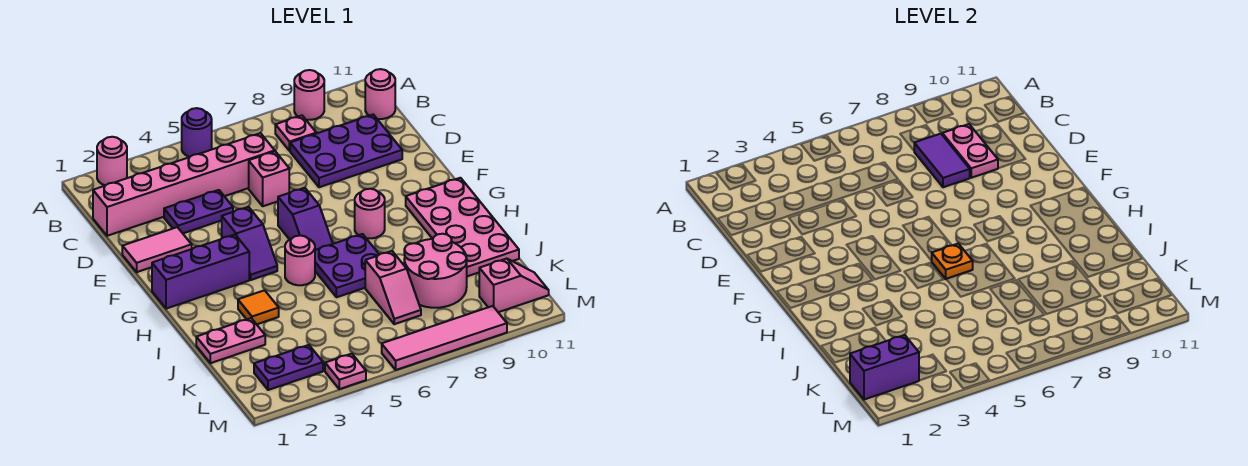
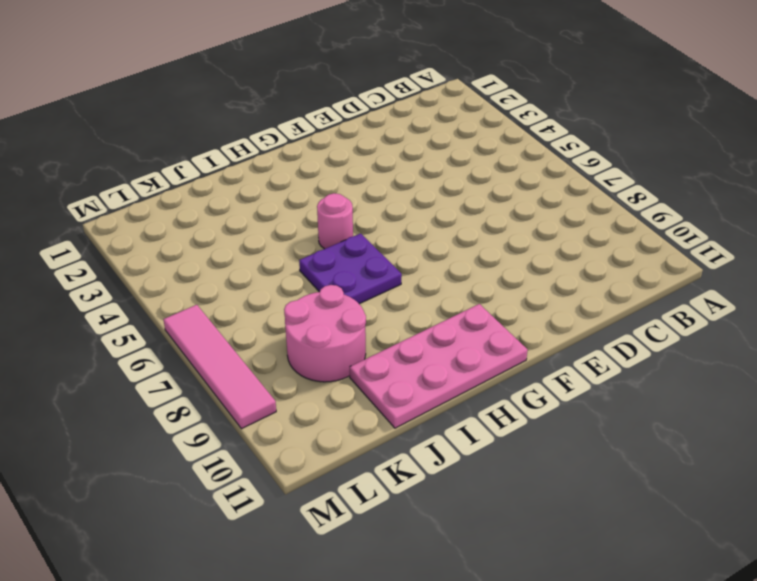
none -> pink 1x1 round brick [97,137,127,185]
none -> purple 1x1 round brick [182,108,212,157]
none -> pink 1x1 round brick [294,70,324,120]

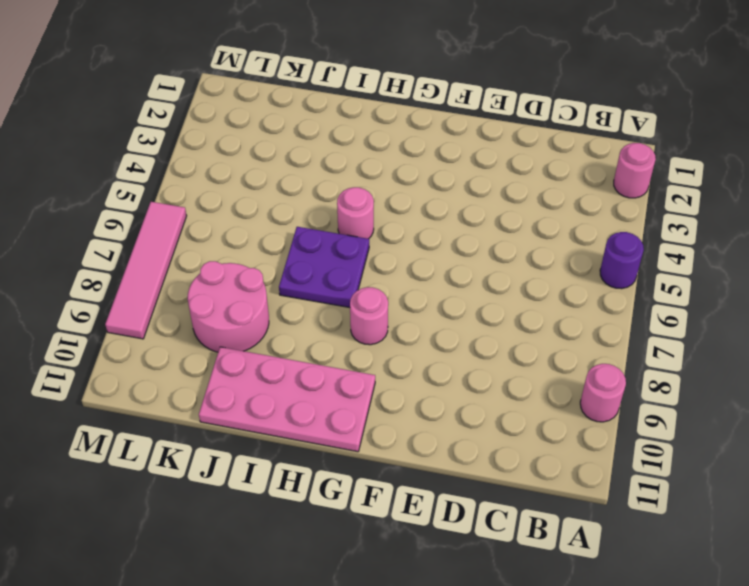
none -> pink 1x1 plate [275,116,316,151]
none -> pink 1x1 round brick [365,69,395,119]
none -> pink 1x6 brick [93,133,275,236]

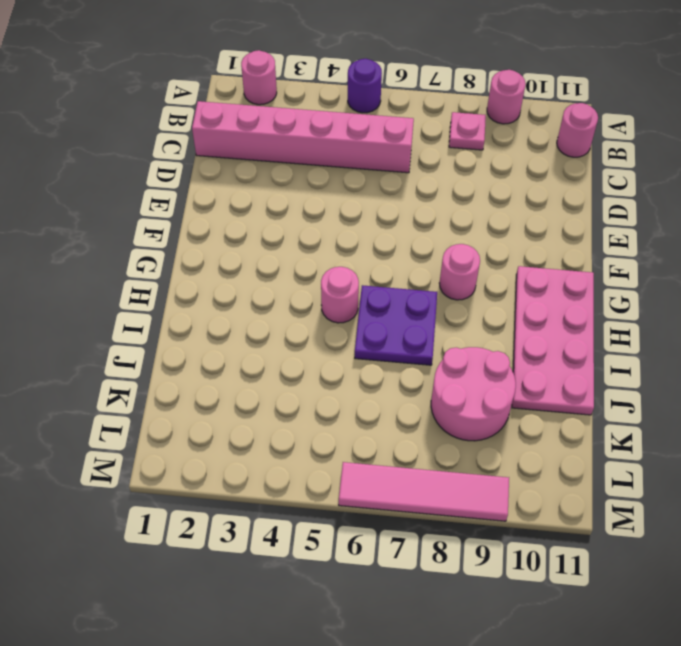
none -> purple 2x3 plate [290,115,402,187]
none -> purple 1x2 plate [164,190,233,233]
none -> pink 1x1 brick [249,151,289,206]

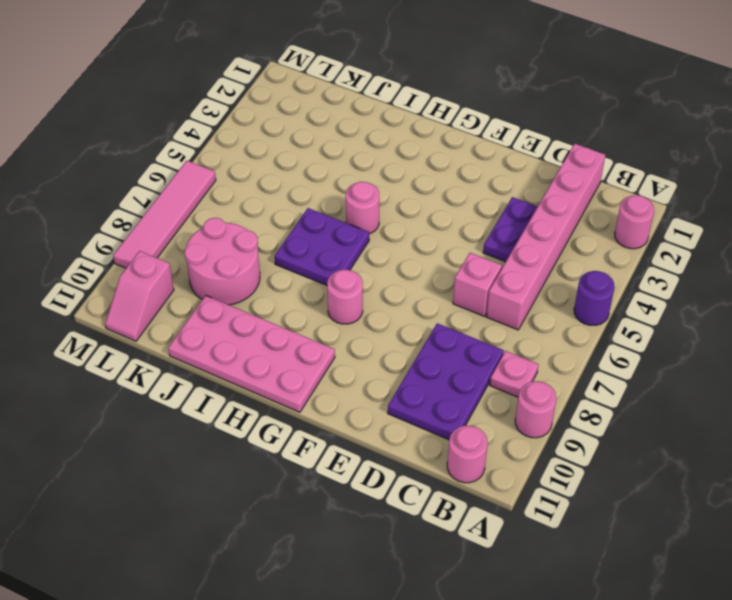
none -> pink 1x2 tile [122,227,192,272]
none -> purple 1x2 slope [222,207,277,280]
none -> purple 1x2 slope [278,188,333,250]

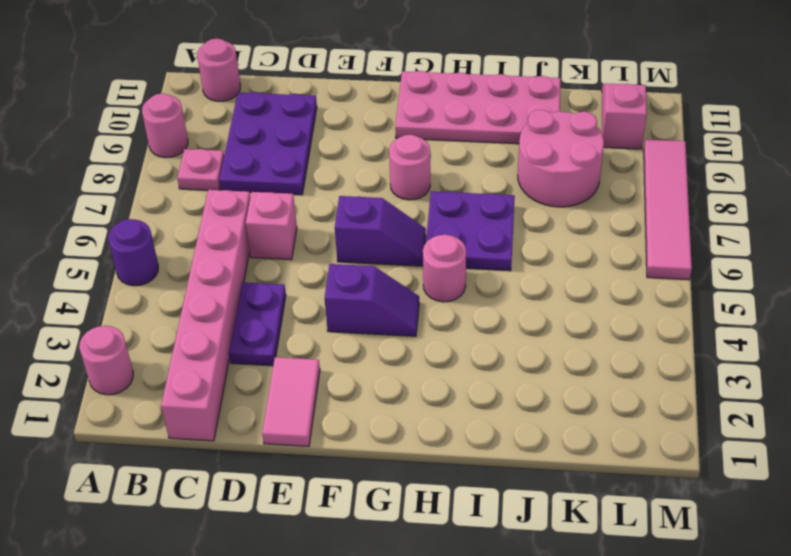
none -> purple 1x3 brick [152,235,249,309]
none -> orange 1x1 tile [238,290,279,324]
none -> pink 1x2 plate [196,318,265,363]

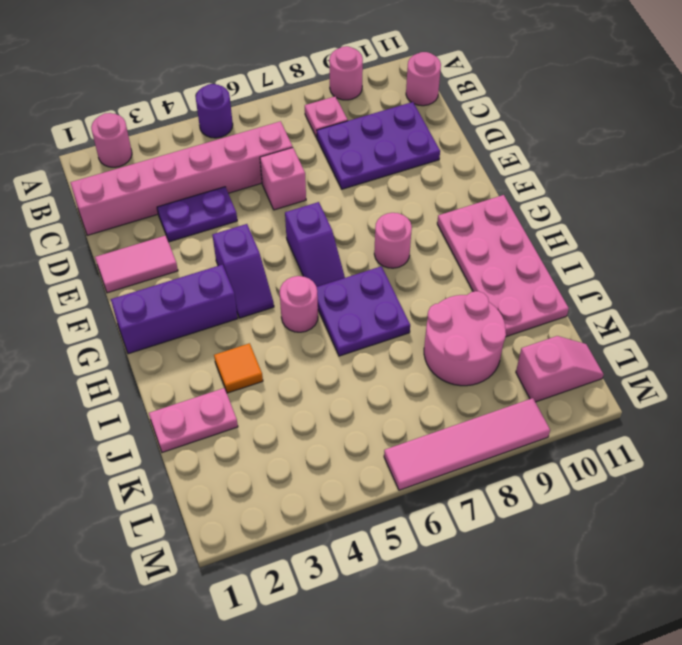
none -> pink 1x2 slope [365,251,421,324]
none -> purple 1x2 plate [254,345,323,390]
none -> pink 1x1 plate [325,354,366,389]

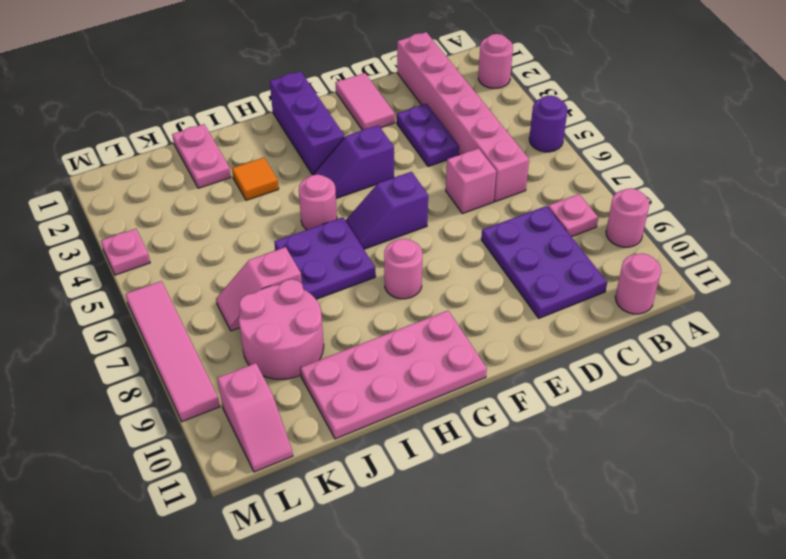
none -> purple 1x2 plate [254,345,323,390]
none -> purple 1x2 tile [914,134,970,187]
none -> pink 1x2 plate [942,124,998,178]

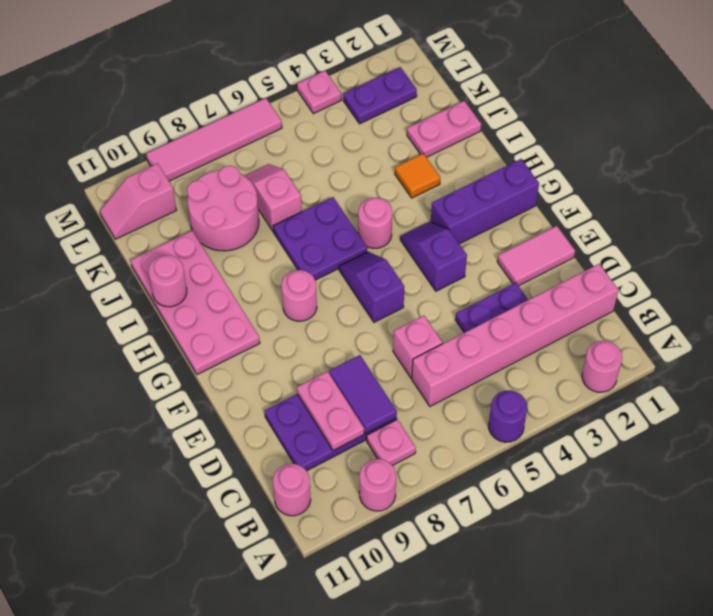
pink 1x1 round brick [149,255,187,307] -> none
none -> orange 1x1 plate [931,244,973,279]
none -> purple 1x2 brick [850,335,919,400]

